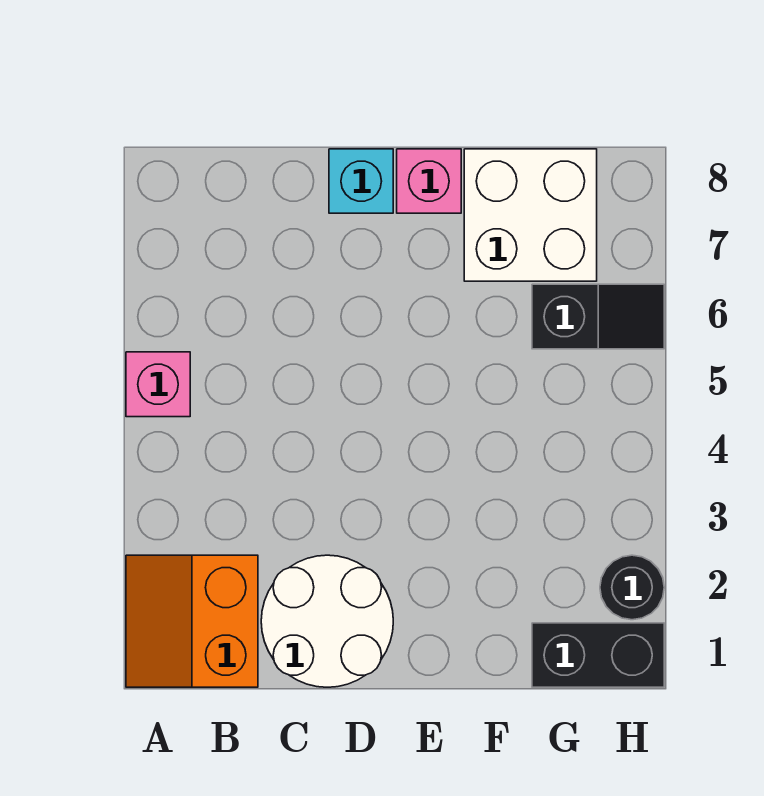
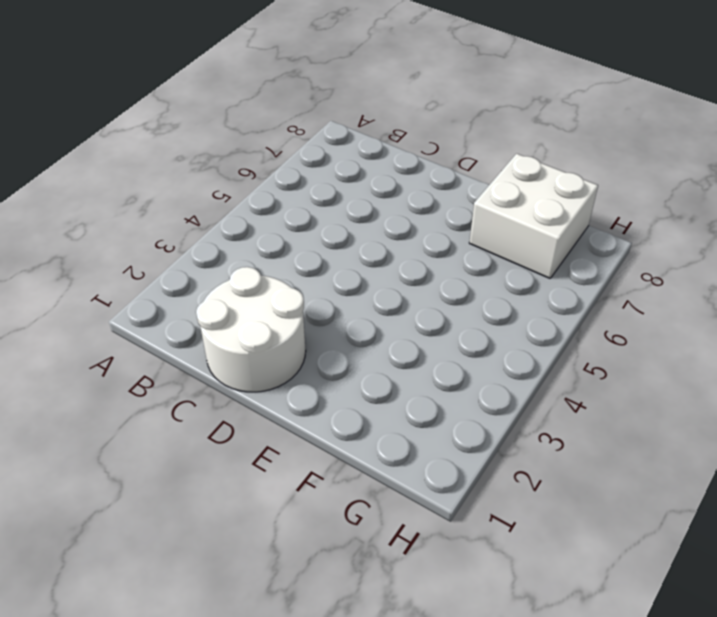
none -> orange 2x2 slope [126,555,258,687]
none -> pink 1x1 brick [126,352,190,417]

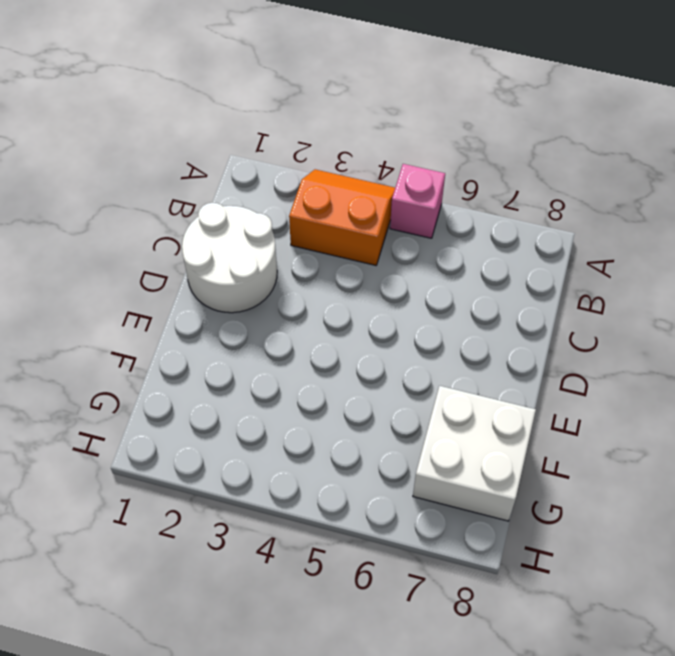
orange 2x2 slope [289,169,395,265] -> orange 2x2 slope moved to [126,555,258,687]
none -> cyan 1x1 brick [329,149,393,213]
none -> pink 1x1 brick [397,149,461,213]

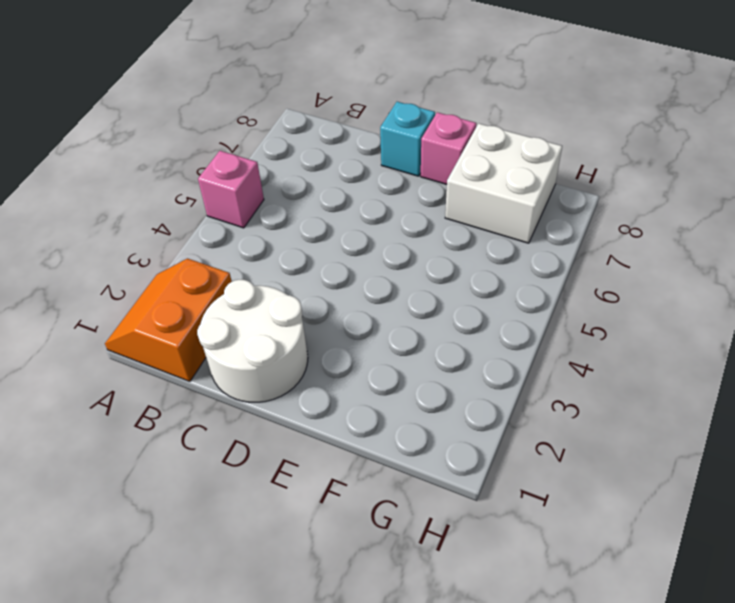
none -> black 1x2 brick [532,623,664,687]
none -> black 1x2 slope [532,284,664,349]

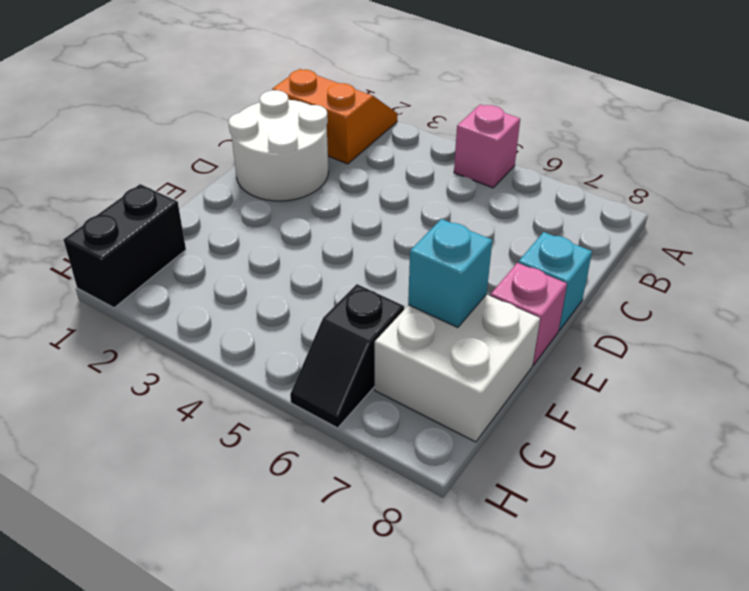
cyan 1x1 brick [408,219,492,327] -> none
none -> black 1x1 round brick [600,555,664,620]

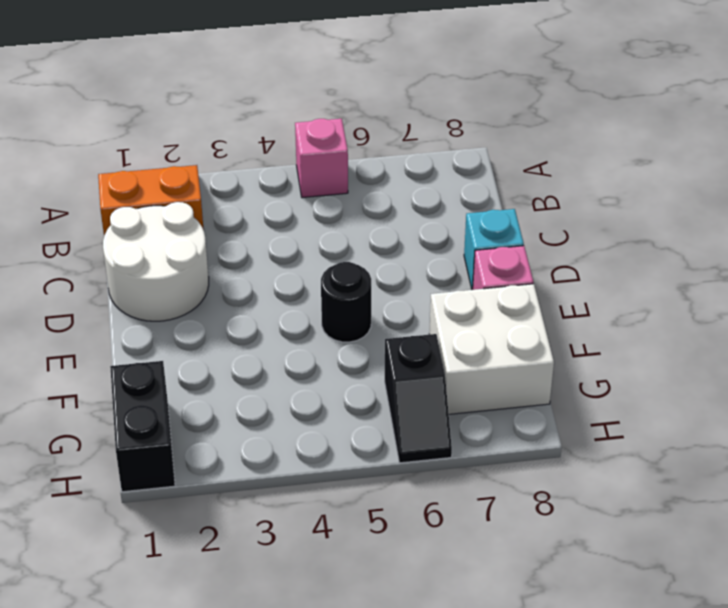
black 1x1 round brick [321,262,371,342] -> black 1x1 round brick moved to [600,555,664,620]

